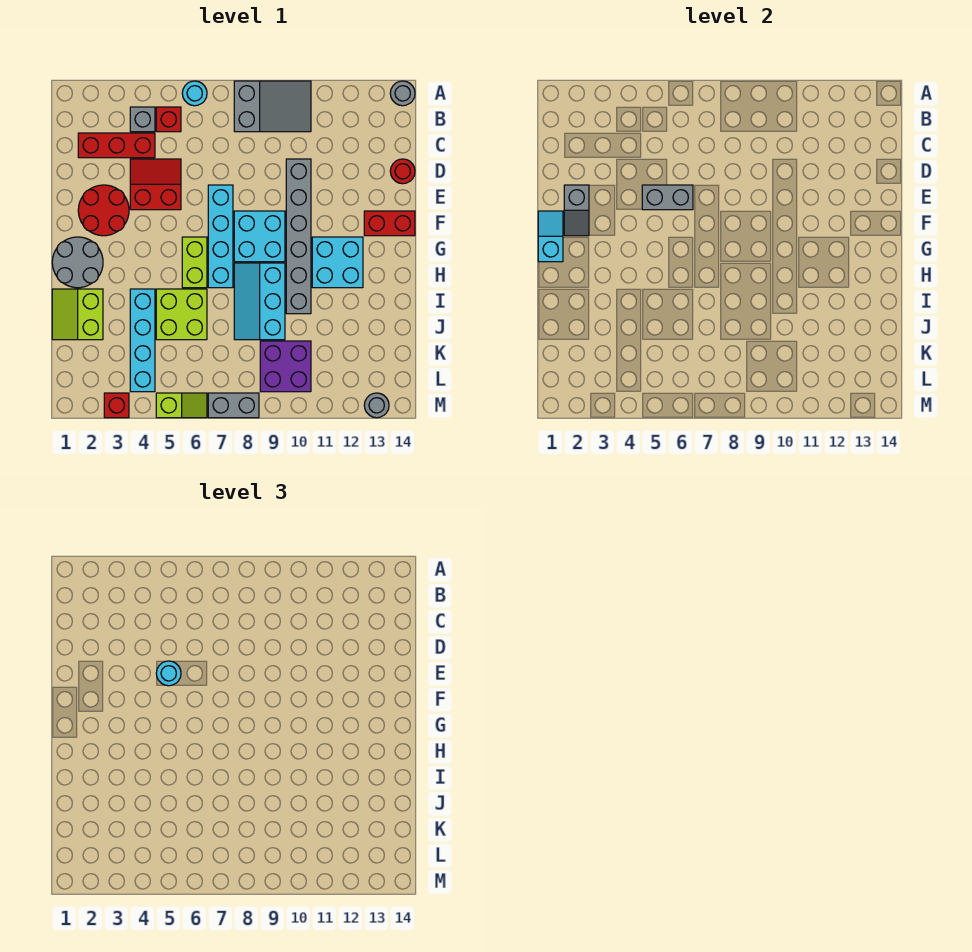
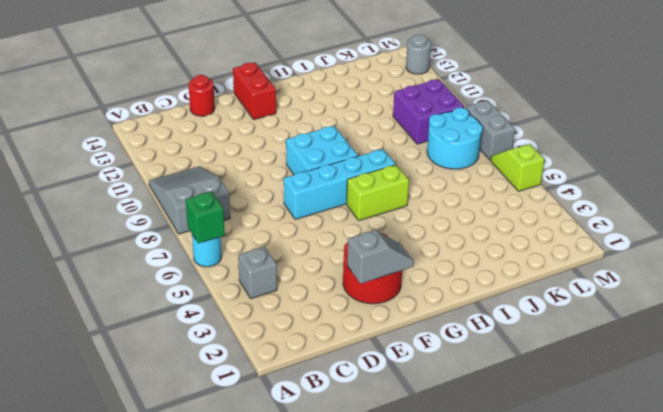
green 1x1 brick [186,192,225,243] -> none
cyan 2x2 round brick [427,107,483,169] -> none
none -> grey 1x1 round brick [390,81,415,106]
none -> red 1x1 brick [156,107,181,132]
none -> red 1x3 brick [78,133,155,158]

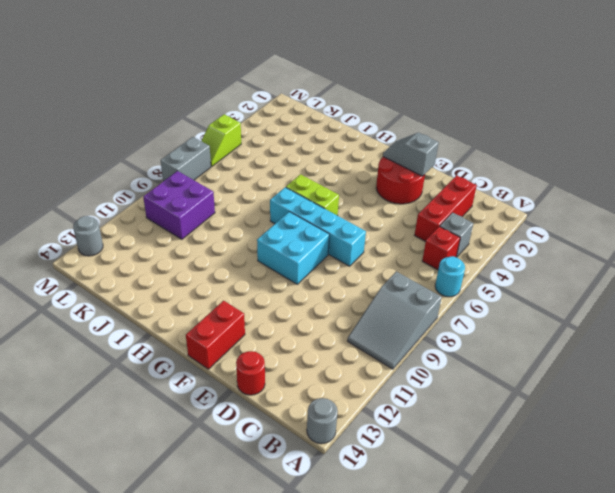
none -> red 2x2 slope [130,159,181,210]
none -> grey 1x6 brick [286,159,311,314]
none -> grey 2x2 round brick [52,237,103,288]

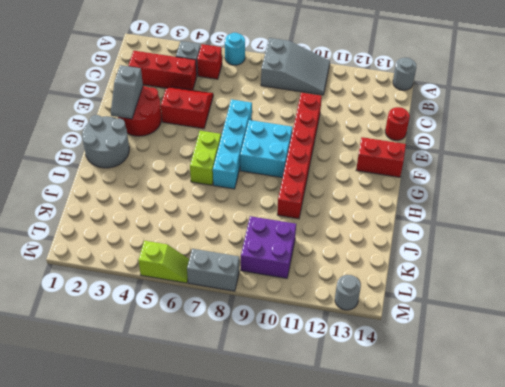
red 1x6 brick [277,93,322,219] -> grey 1x6 brick [286,159,311,314]
none -> cyan 2x2 brick [312,237,363,288]
none -> cyan 2x3 slope [234,263,285,340]
none -> lime 2x2 slope [52,289,103,340]

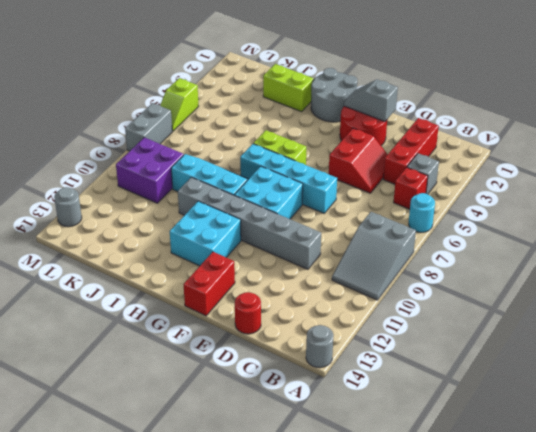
none -> cyan 1x4 brick [130,289,155,392]
none -> lime 2x2 brick [156,289,207,340]
none -> red 1x1 brick [104,393,129,418]

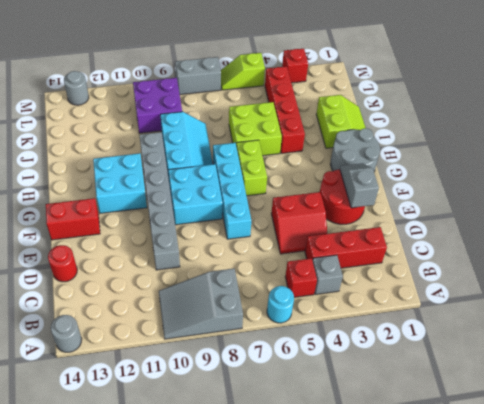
red 1x4 brick [265,66,305,153] -> cyan 1x4 brick [130,289,155,392]
none -> grey 1x2 brick [642,185,693,210]
none -> cyan 1x2 slope [538,211,563,262]
none -> cyan 1x1 round brick [156,661,181,686]

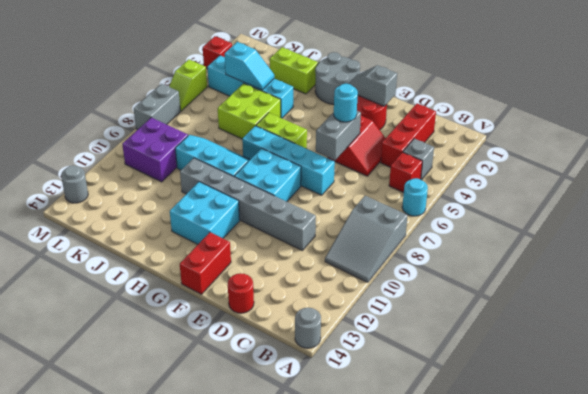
cyan 1x2 slope [225,42,274,90] -> cyan 1x2 slope moved to [538,211,563,262]

